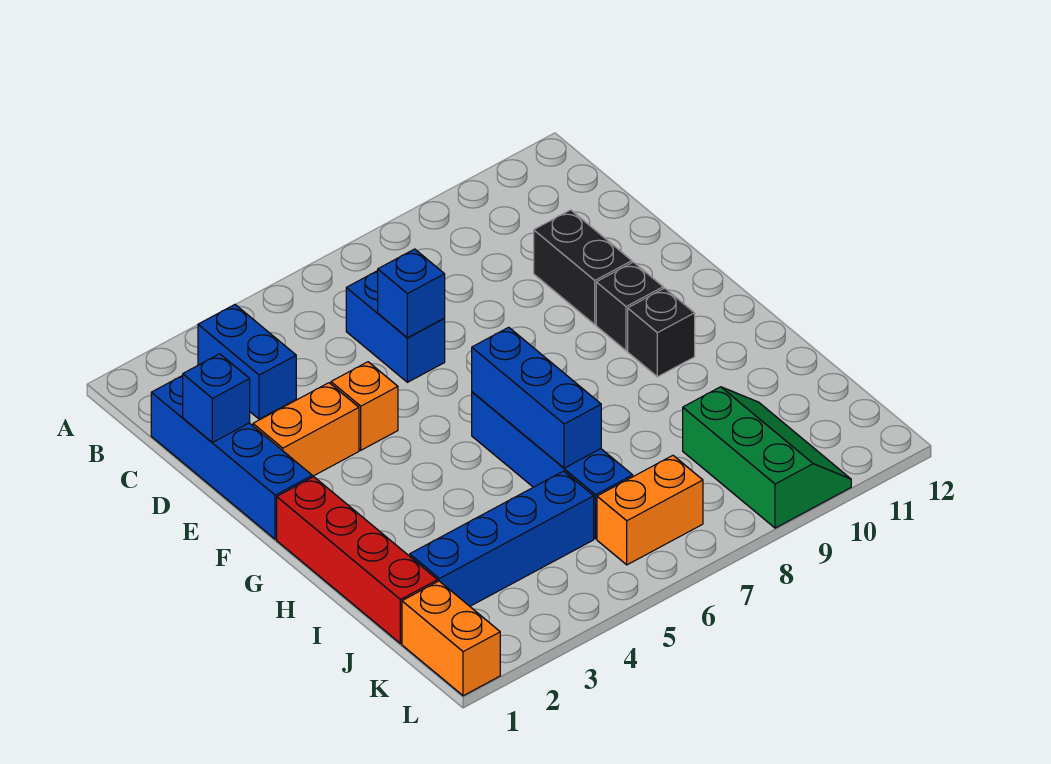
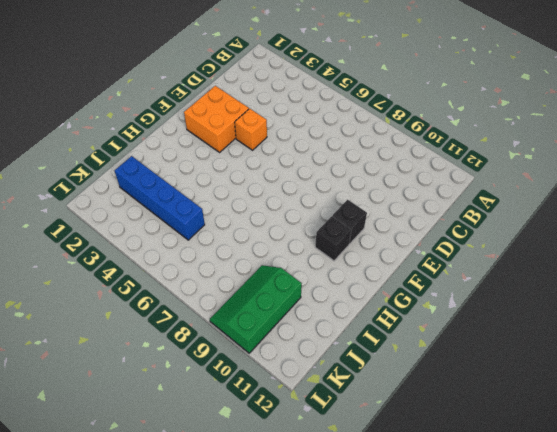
orange 2x2 brick [184,86,249,152] -> orange 1x2 brick [253,383,359,477]
green 2x3 slope [210,265,302,353] -> green 2x3 slope turned to [683,387,851,528]
none -> blue 1x2 brick [198,305,296,419]
none -> blue 1x4 brick [151,375,312,539]
none -> blue 1x2 brick [346,271,445,382]

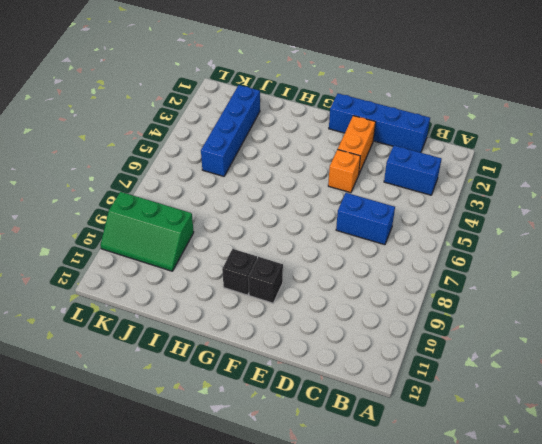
none -> black 1x2 brick [534,210,632,324]
none -> red 1x4 brick [277,477,438,644]
none -> blue 1x4 brick [472,392,633,539]

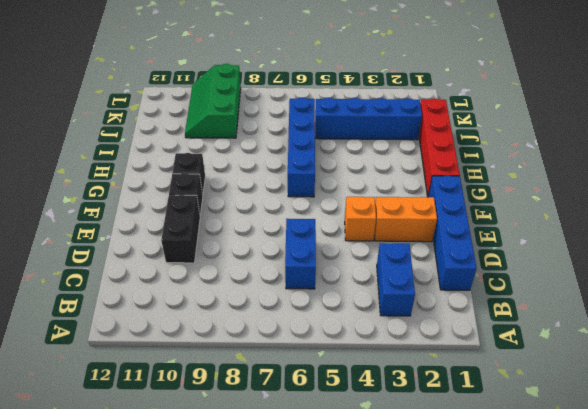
none -> orange 1x2 brick [402,581,500,696]
none -> orange 1x2 brick [597,456,703,565]
none -> blue 1x1 brick [183,354,250,443]

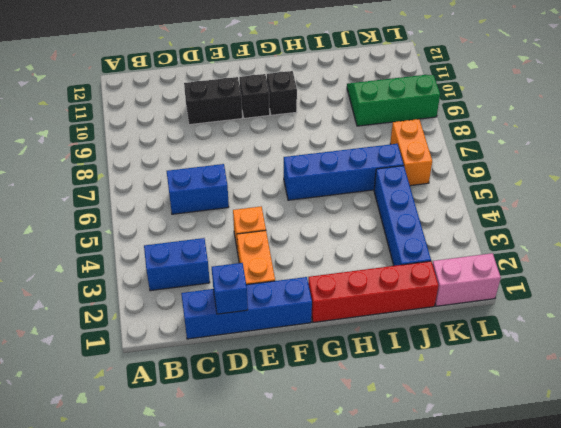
pink 1x2 brick [432,253,501,306] -> orange 1x2 brick [402,581,500,696]
none -> blue 1x1 brick [378,249,445,338]
none -> blue 1x3 brick [472,327,601,468]

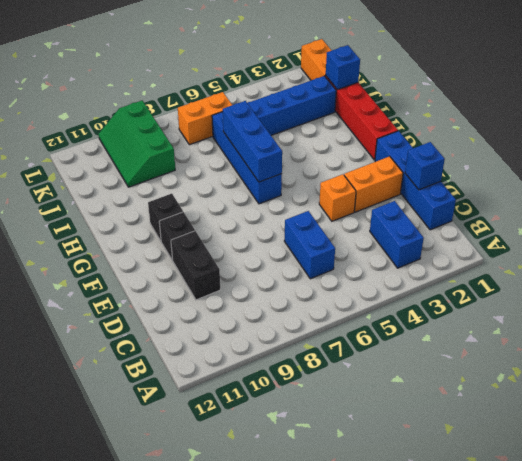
blue 1x1 brick [326,45,360,90] -> blue 1x1 brick moved to [378,249,445,338]

